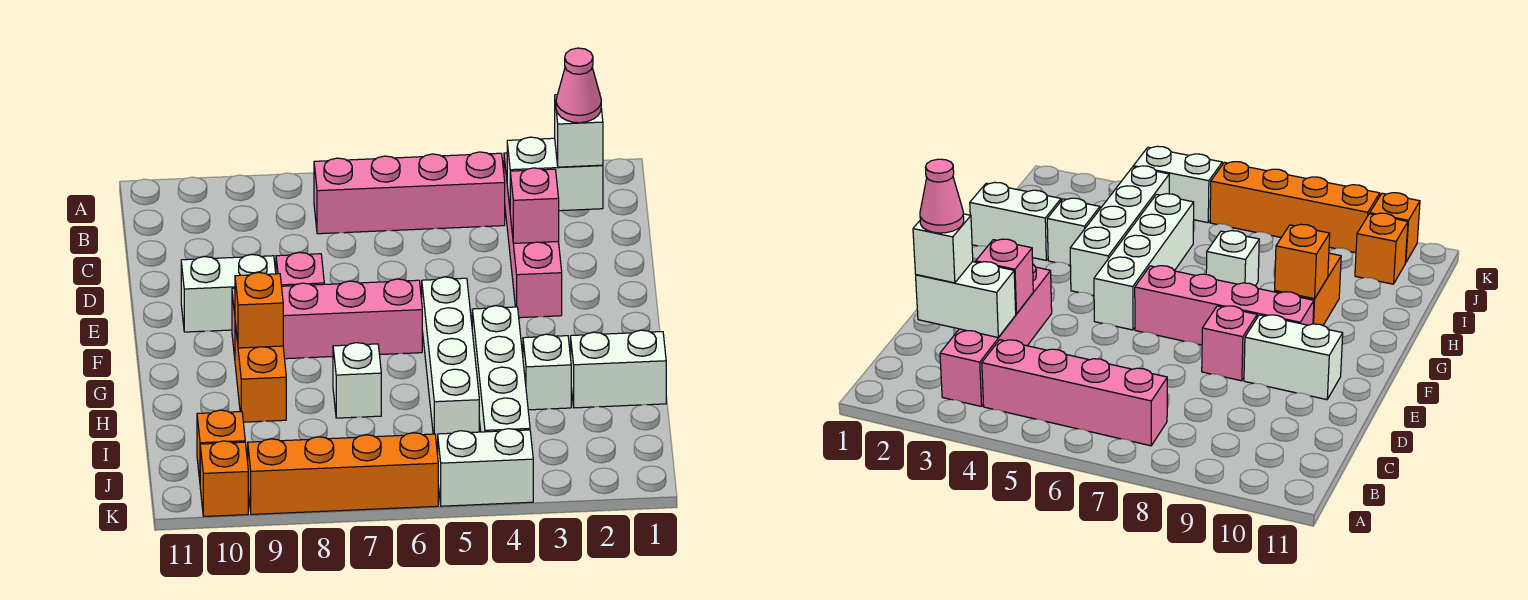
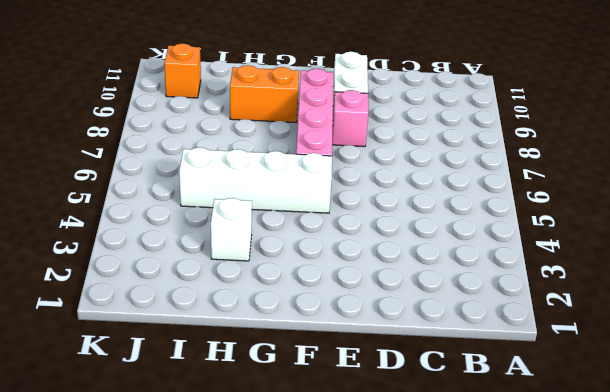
none -> pink 1x4 brick [504,153,562,318]
none -> pink 1x4 brick [314,152,505,234]
none -> white 1x4 brick [472,306,530,432]

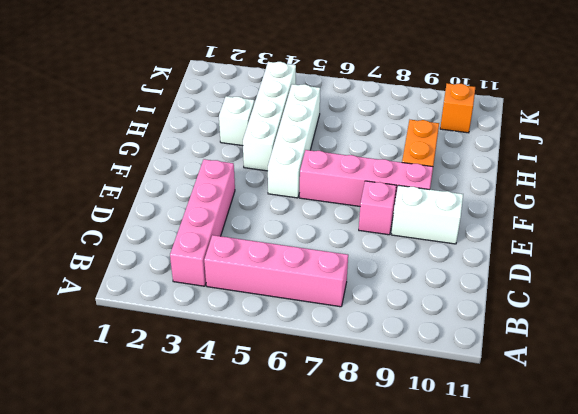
none -> white 1x2 brick [571,330,666,408]
none -> white 1x1 brick [333,343,381,418]
none -> white 1x2 brick [438,429,533,506]

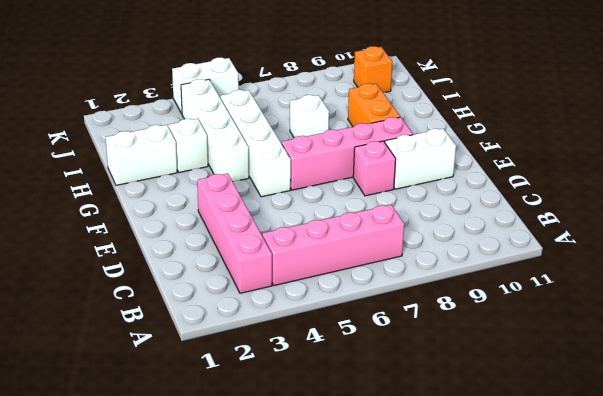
none -> orange 1x4 brick [248,433,438,514]
none -> orange 1x1 brick [200,441,248,516]
none -> white 1x2 brick [507,137,603,211]

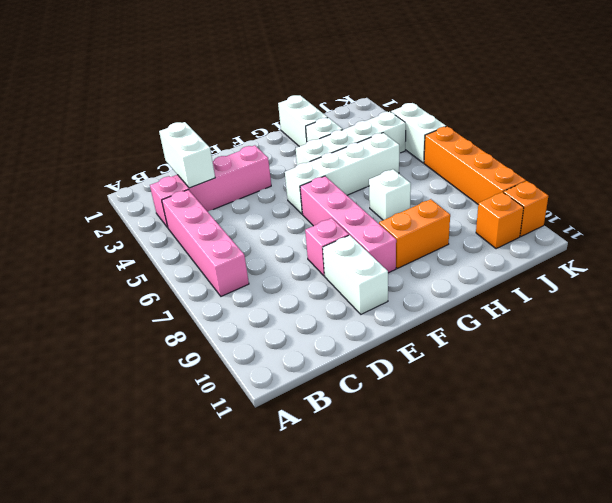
none -> pink 1x1 brick [510,168,559,243]
none -> orange 1x1 brick [235,272,283,348]
none -> white 1x1 brick [555,95,603,167]

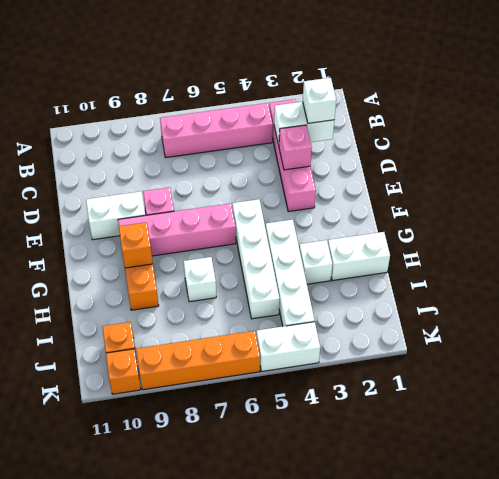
none -> pink 1x1 cone [556,48,601,123]

